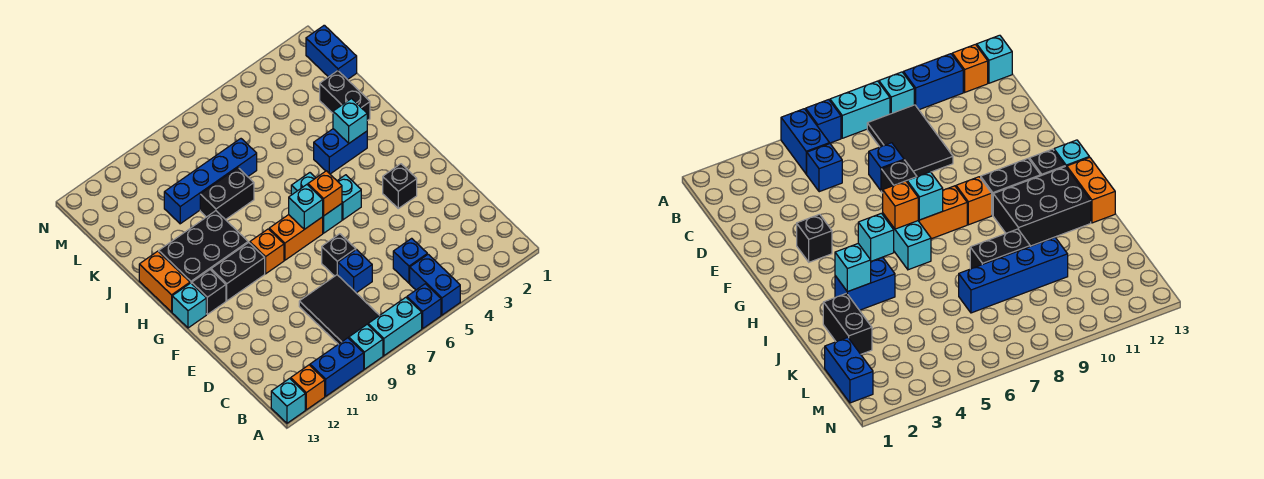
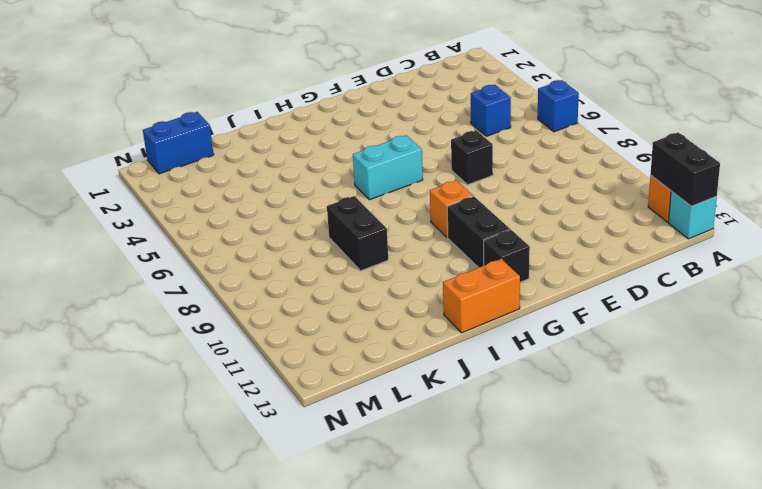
black 1x2 brick [650,133,720,206] -> black 1x2 brick turned to [320,71,370,121]
none -> blue 1x2 brick [410,254,460,315]
none -> cyan 1x2 brick [368,297,422,356]
none -> cyan 1x1 brick [349,324,383,369]

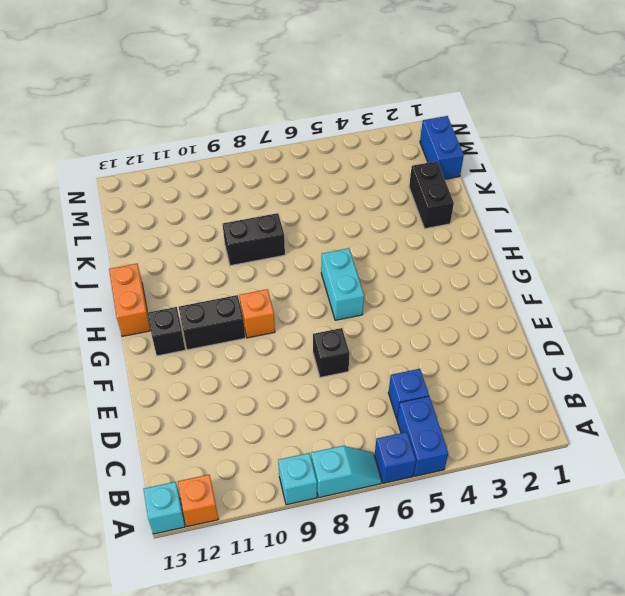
cyan 1x2 slope [311,446,381,497] -> cyan 1x2 brick [368,297,422,356]
none -> blue 1x2 brick [310,338,364,396]
none -> black 2x3 tile [299,275,379,344]
none -> blue 1x1 brick [338,250,372,293]

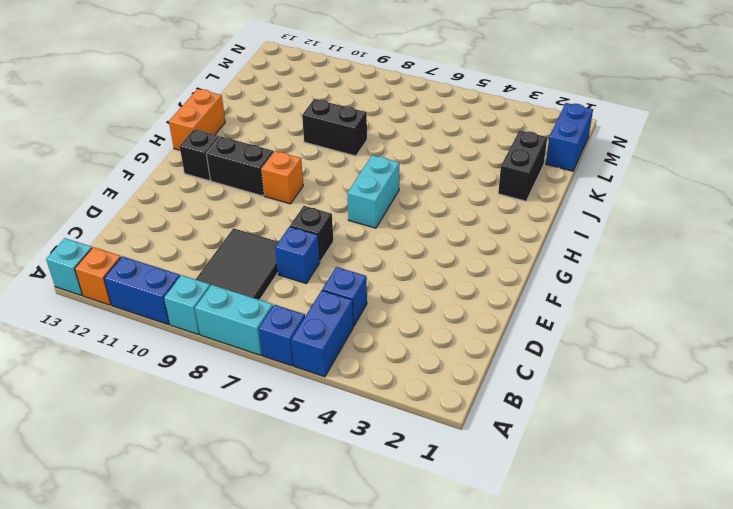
none -> black 1x1 brick [383,164,417,208]
none -> cyan 1x1 brick [337,175,361,220]
none -> orange 1x2 brick [269,215,323,260]

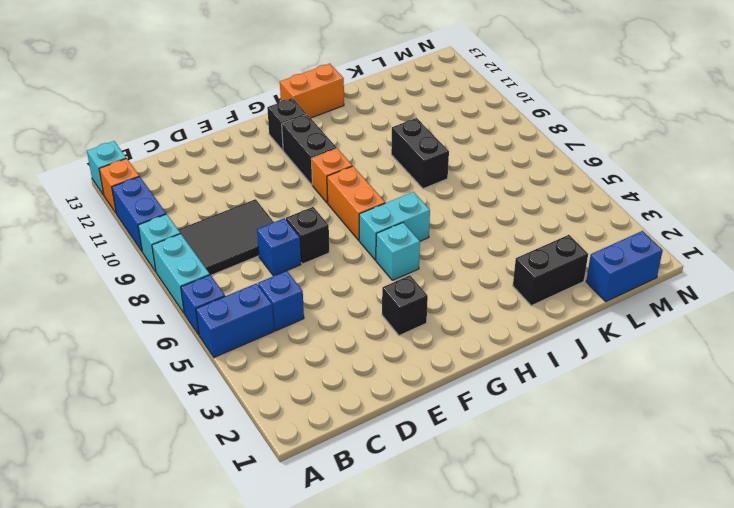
none -> cyan 1x1 brick [172,283,206,328]
none -> black 2x3 brick [159,211,248,284]
none -> blue 1x2 brick [314,129,367,174]

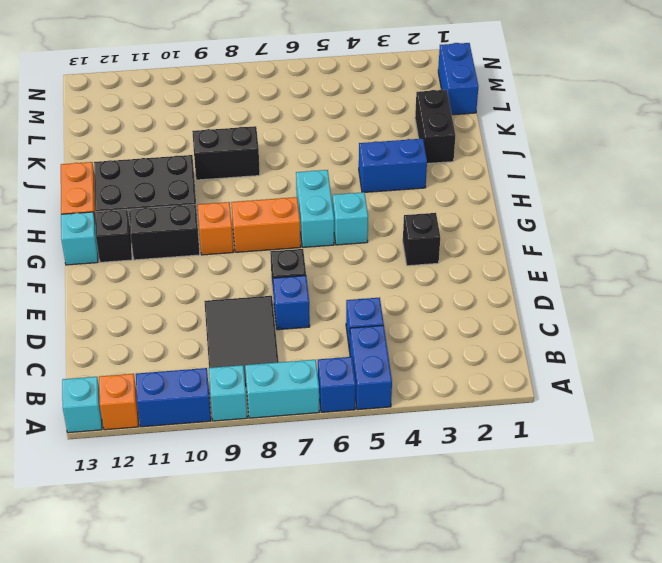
none -> blue 1x4 brick [164,139,257,224]
none -> orange 1x1 brick [308,171,342,216]
none -> cyan 1x1 brick [289,185,323,229]

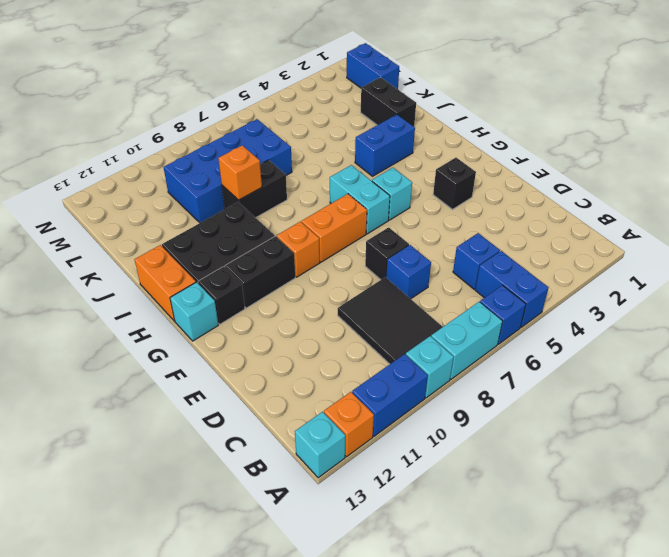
orange 1x1 brick [218,146,262,200] -> orange 1x1 brick moved to [308,171,342,216]
blue 2x4 brick [163,119,292,223] -> blue 1x4 brick [164,139,257,224]
none -> cyan 1x1 brick [289,185,323,229]
none -> cyan 1x1 brick [333,99,367,143]

